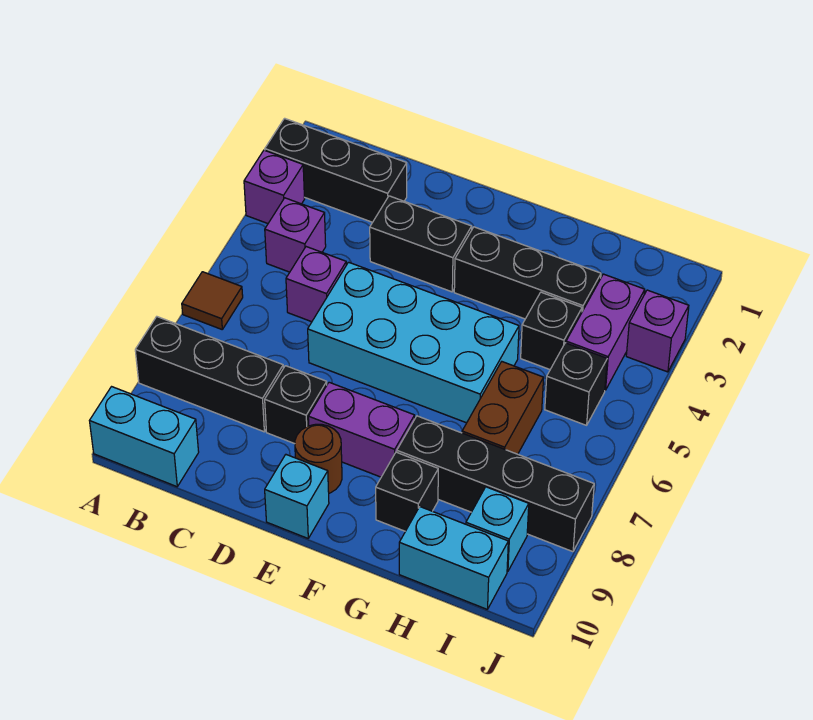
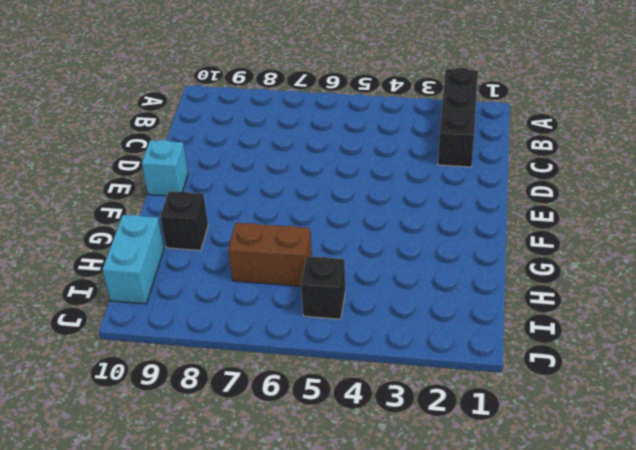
none -> purple 1x1 brick [244,150,304,223]
none -> brown 1x1 tile [182,272,243,329]
none -> black 1x3 brick [135,317,283,432]

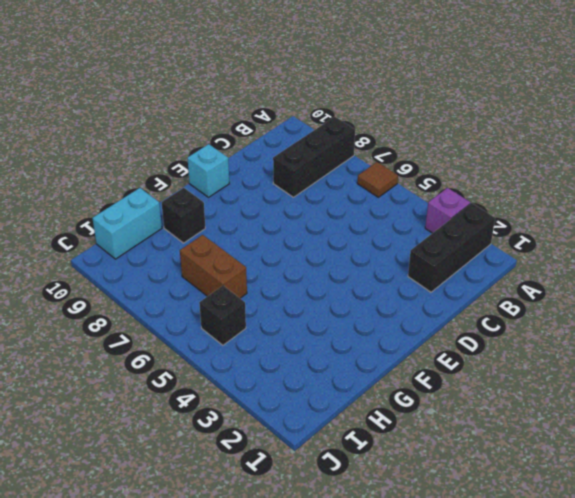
none -> cyan 1x2 brick [90,387,199,487]
none -> purple 1x1 brick [265,198,326,272]
none -> purple 1x1 brick [286,247,346,322]

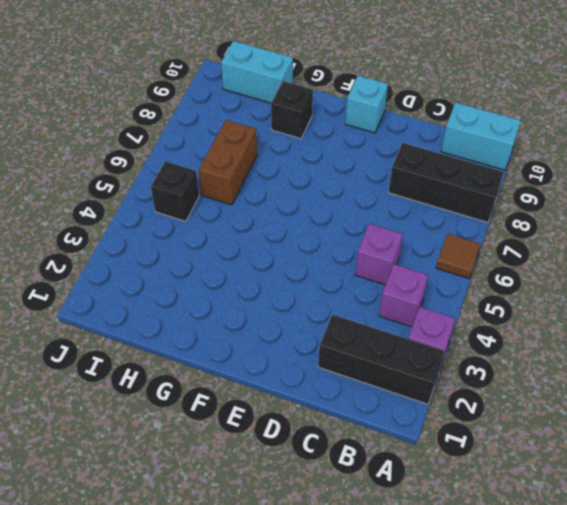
none -> black 1x2 brick [370,196,472,292]
none -> cyan 2x4 brick [308,262,519,423]
none -> black 1x1 brick [265,366,327,444]

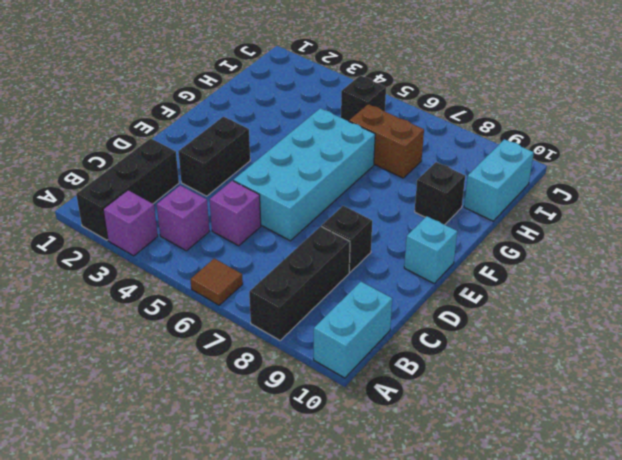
none -> purple 1x2 brick [308,382,415,477]
none -> brown 1x1 round brick [295,424,342,493]
none -> black 1x3 brick [454,227,601,319]

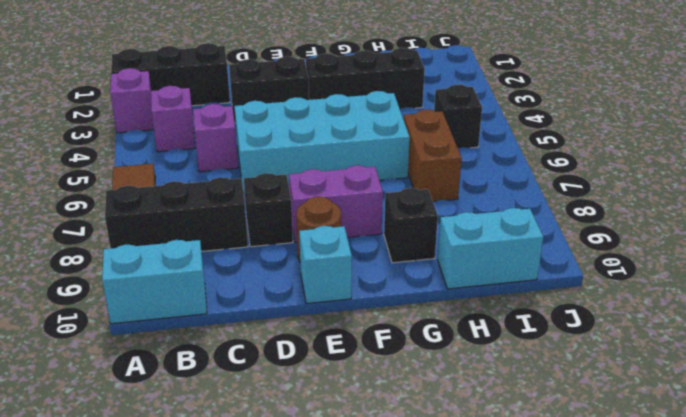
none -> black 1x4 brick [397,416,594,552]
none -> black 1x1 brick [521,292,582,369]
none -> purple 1x2 brick [566,274,645,390]

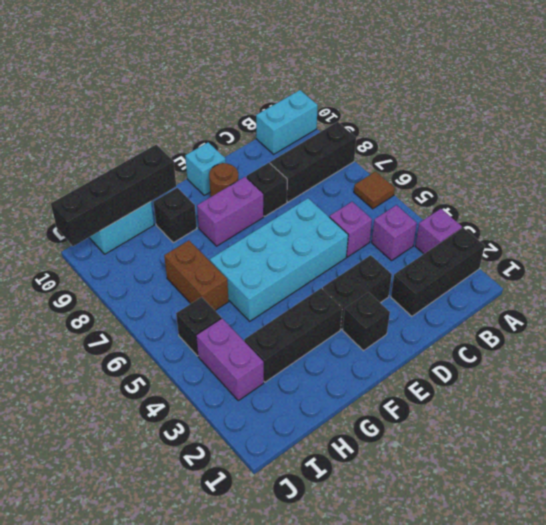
black 1x1 brick [343,292,390,351] -> black 1x1 brick moved to [521,292,582,369]
black 1x4 brick [51,144,176,246] -> black 1x4 brick moved to [397,416,594,552]
none -> cyan 1x1 brick [466,487,529,572]
none -> purple 1x1 brick [626,290,689,372]

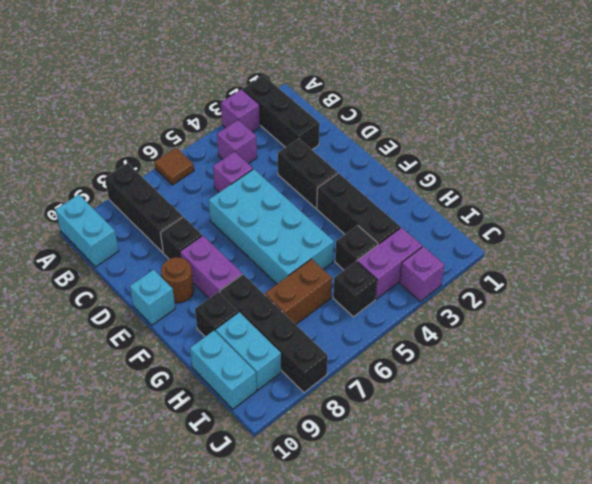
cyan 1x2 brick [215,312,281,390] -> cyan 1x1 brick [466,487,529,572]

